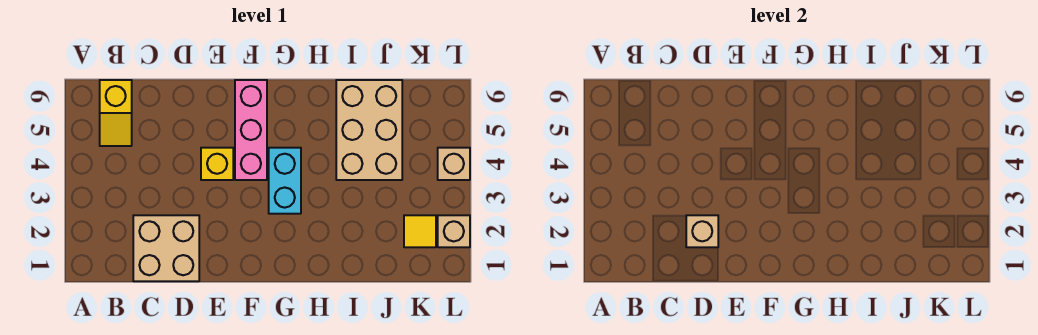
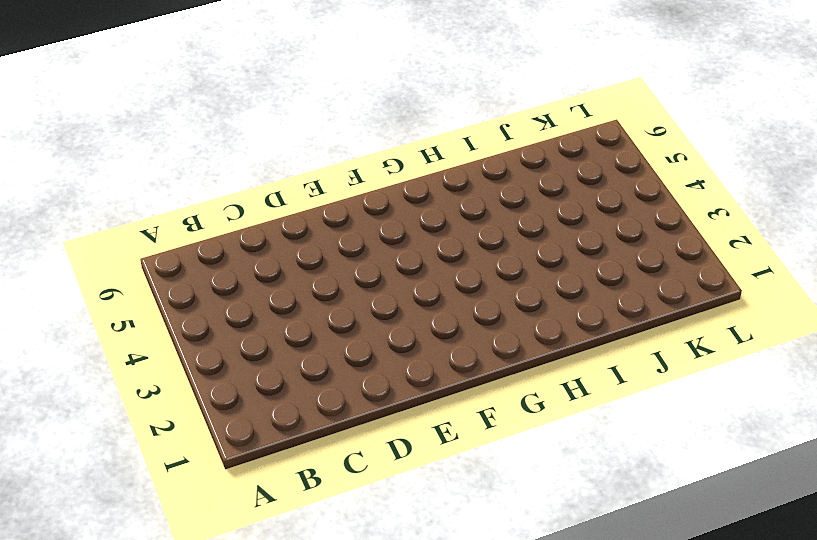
none -> yellow 1x2 slope [100,80,132,146]
none -> tan 2x2 brick [133,215,199,281]

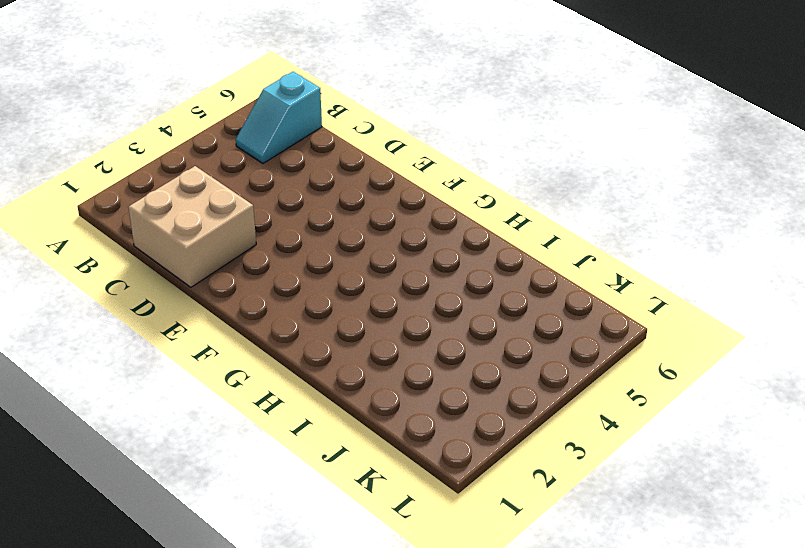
cyan 1x2 slope [236,72,322,163] -> yellow 1x2 slope [100,80,132,146]
none -> yellow 1x1 brick [201,148,233,180]
none -> pink 1x3 brick [235,80,267,180]

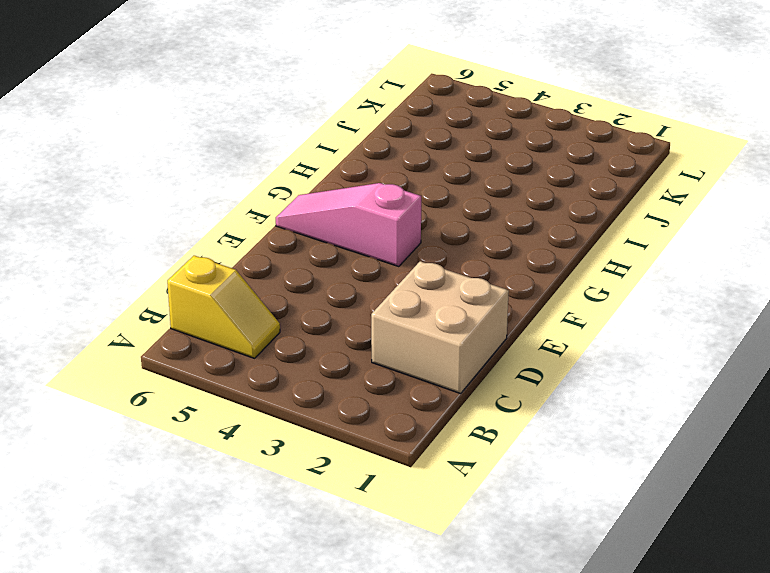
pink 1x3 slope [276,183,421,267] -> pink 1x3 brick [235,80,267,180]
none -> yellow 1x1 brick [201,148,233,180]
none -> cyan 1x2 brick [269,148,301,214]

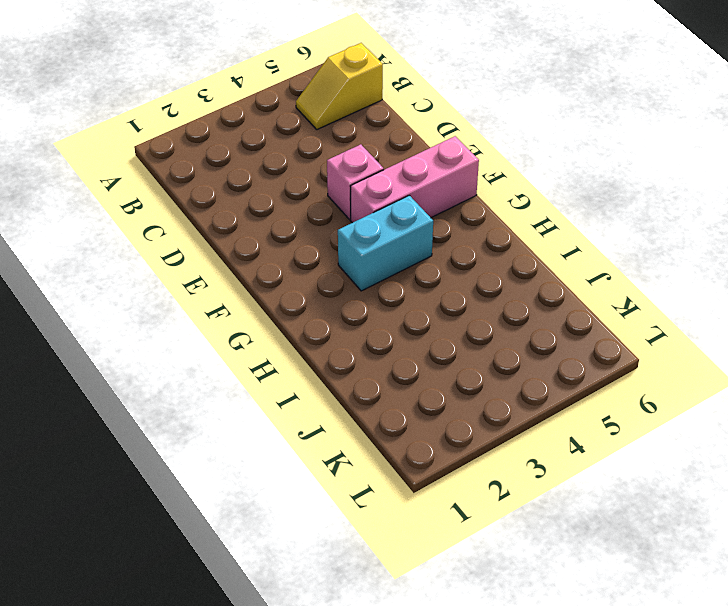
pink 1x1 brick [327,144,384,220] -> yellow 1x1 brick [201,148,233,180]
none -> tan 2x2 brick [133,215,199,281]
none -> tan 2x3 brick [336,80,402,180]

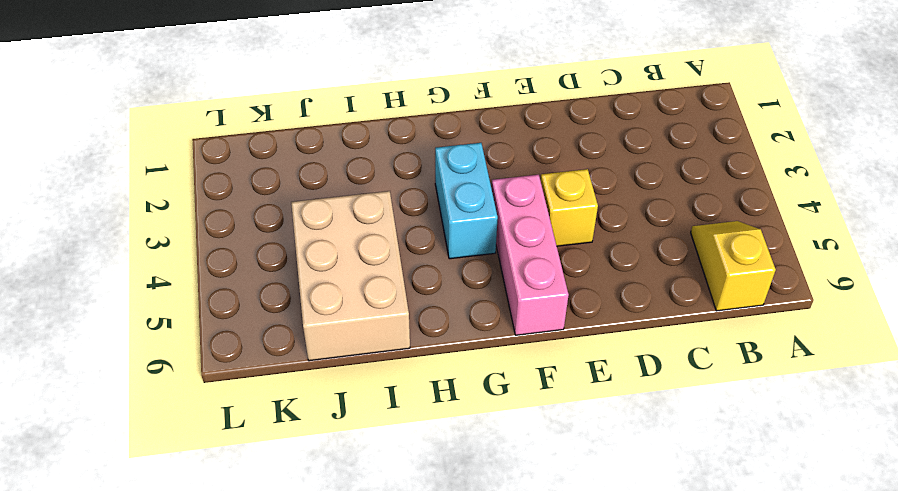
none -> tan 2x2 brick [133,215,199,281]
none -> yellow 1x1 tile [404,215,436,247]

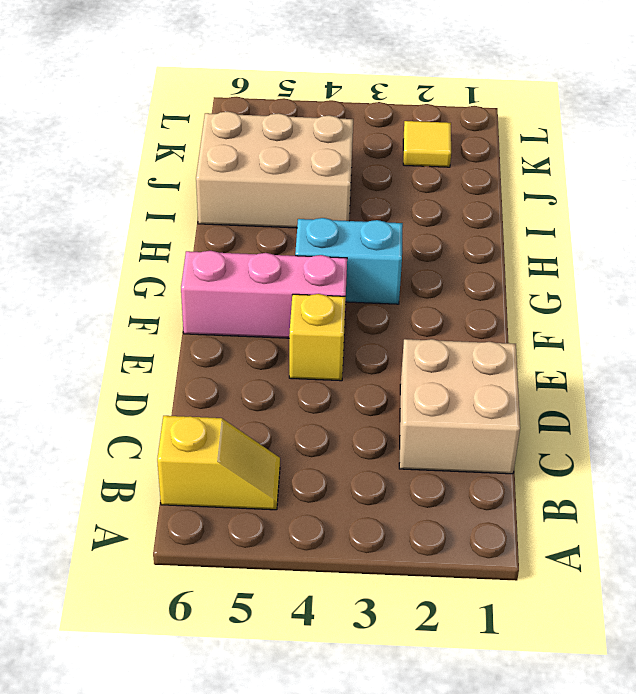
none -> tan 1x1 brick [438,215,470,247]
none -> tan 1x1 brick [438,148,470,180]

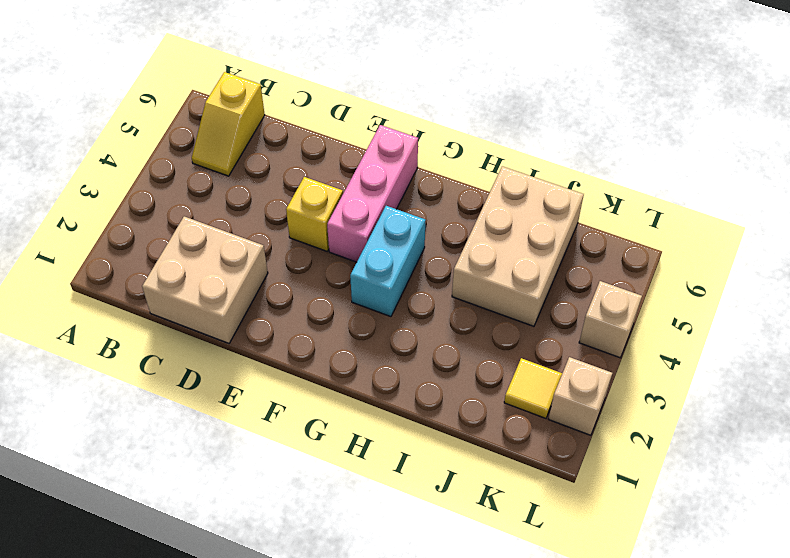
none -> tan 1x1 brick [686,215,718,247]

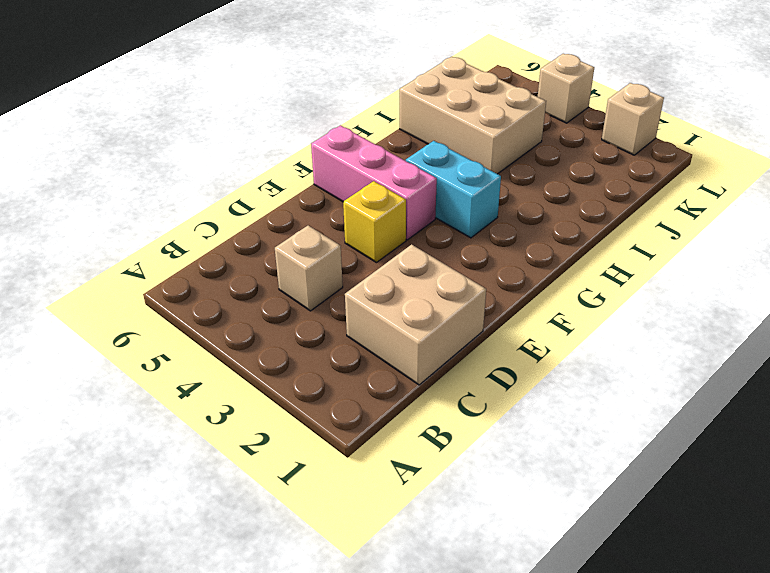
tan 1x1 brick [275,225,343,311] -> tan 1x1 brick moved to [686,215,718,247]
none -> yellow 1x2 slope [100,80,132,146]
none -> yellow 1x1 tile [404,215,436,247]

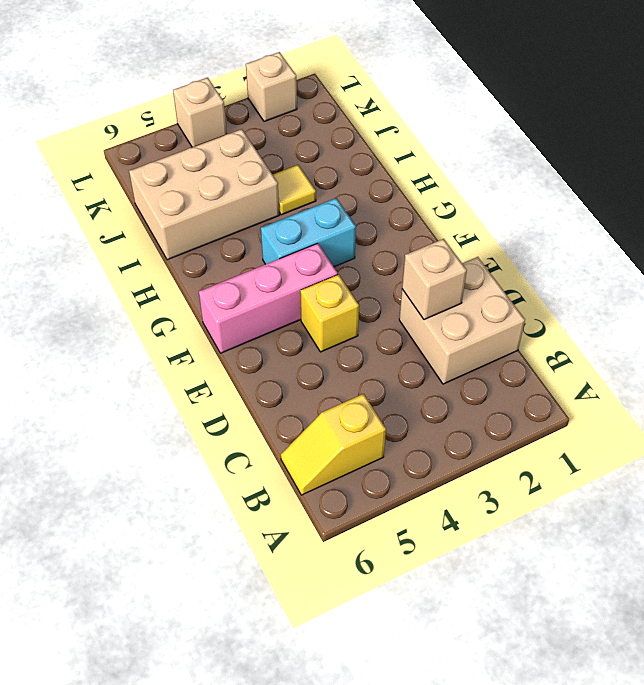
yellow 1x2 slope [281,394,386,495] -> yellow 1x2 slope turned to [100,80,132,146]
yellow 1x1 tile [272,165,316,215] -> yellow 1x1 tile moved to [404,215,436,247]

